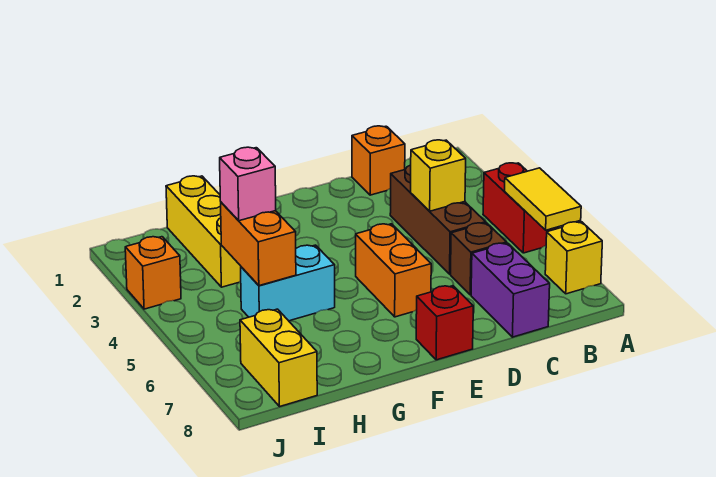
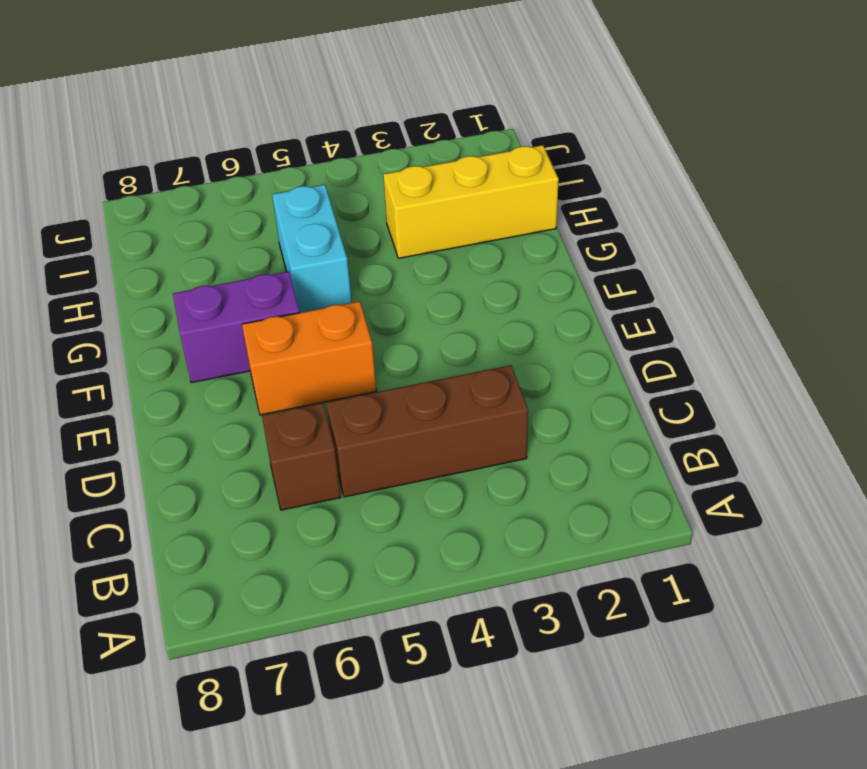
purple 1x2 brick [173,271,300,383] -> purple 1x2 brick moved to [471,243,550,337]
none -> red 1x2 brick [483,163,558,253]
none -> yellow 1x1 brick [545,222,602,294]
none -> orange 1x1 brick [352,126,405,195]

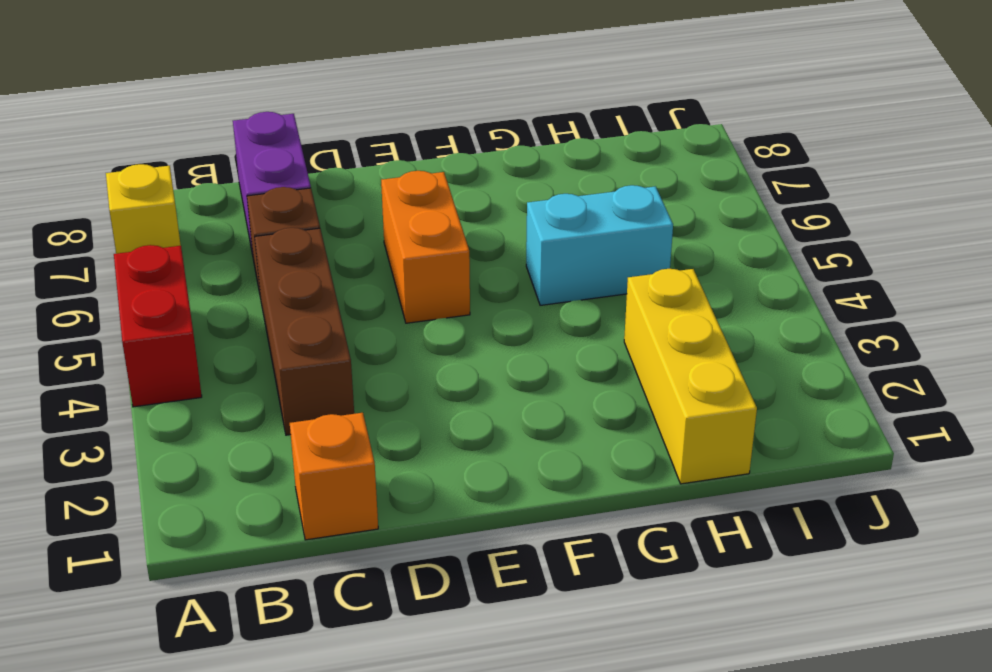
none -> red 1x1 brick [416,286,473,360]
none -> yellow 1x2 brick [240,309,317,407]
none -> orange 1x1 brick [125,237,181,309]

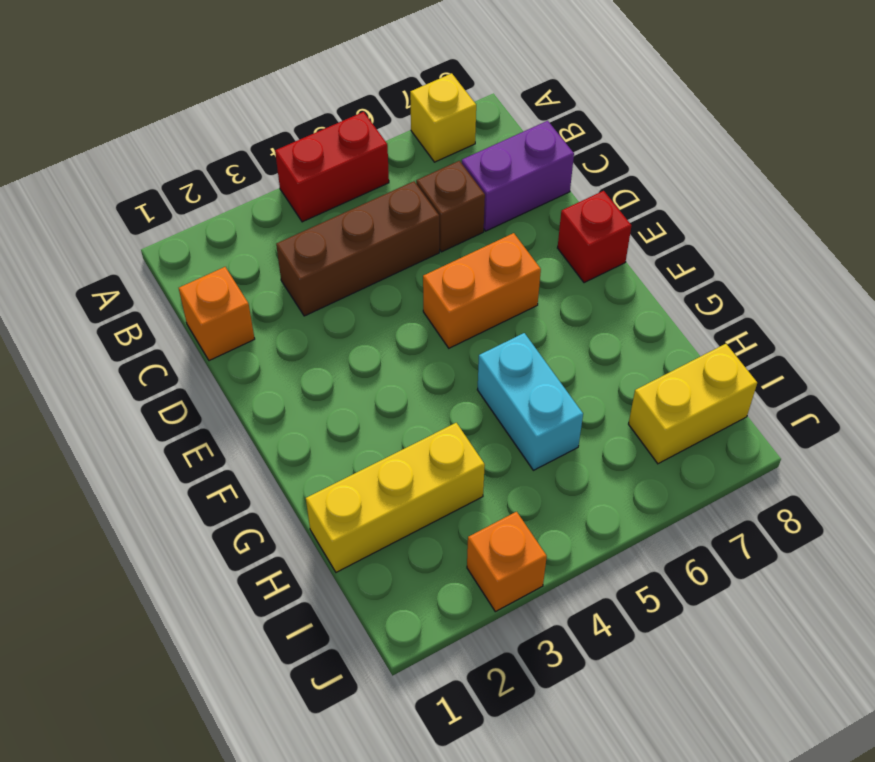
none -> yellow 1x2 tile [505,168,581,230]
none -> yellow 1x1 brick [411,140,466,211]
none -> orange 1x2 brick [221,202,296,286]

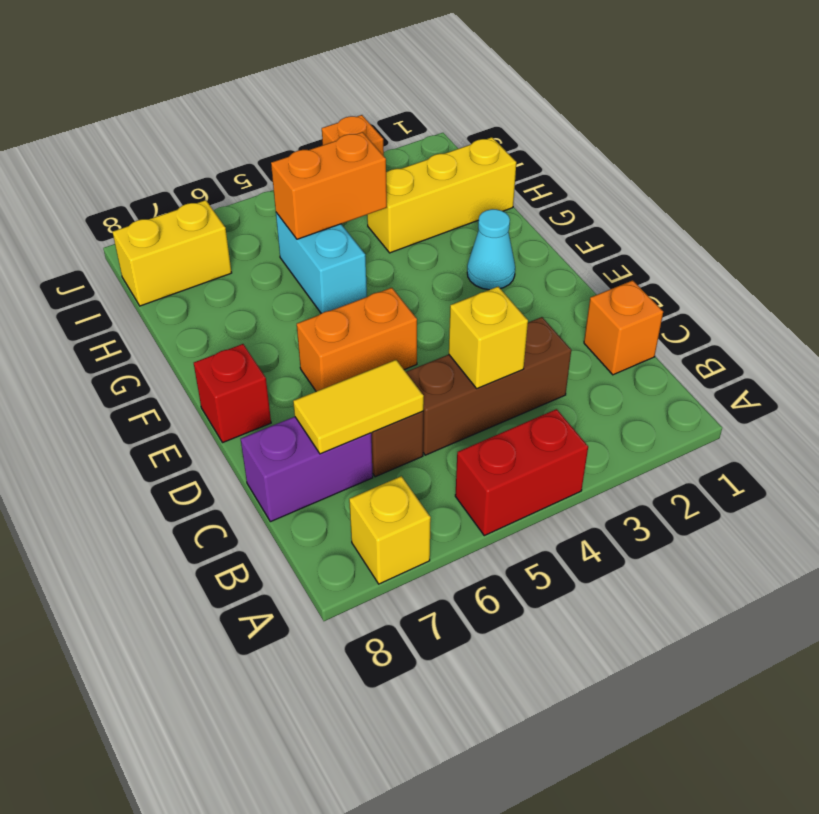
yellow 1x2 tile [293,360,424,454] -> yellow 1x2 tile moved to [505,168,581,230]
cyan 1x1 cone [467,209,515,290] -> none
none -> pink 1x1 brick [220,147,276,221]

